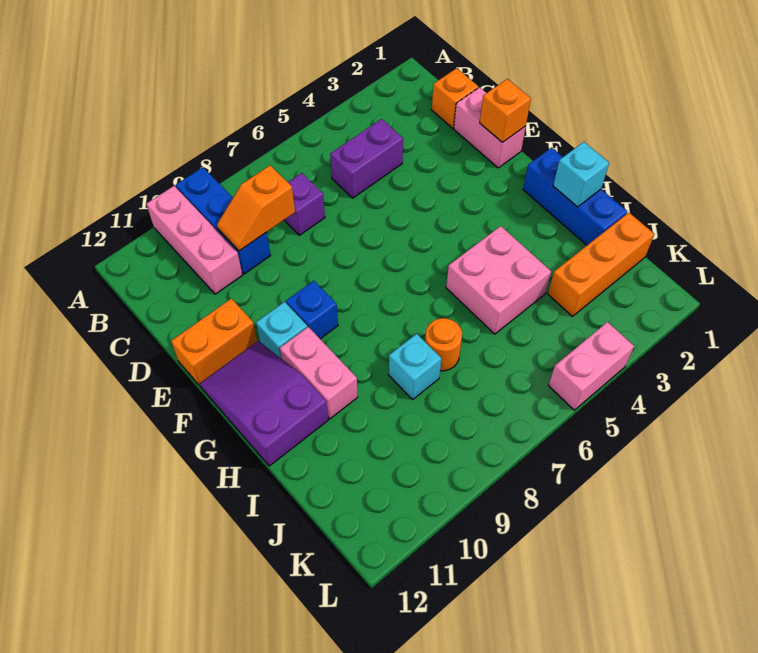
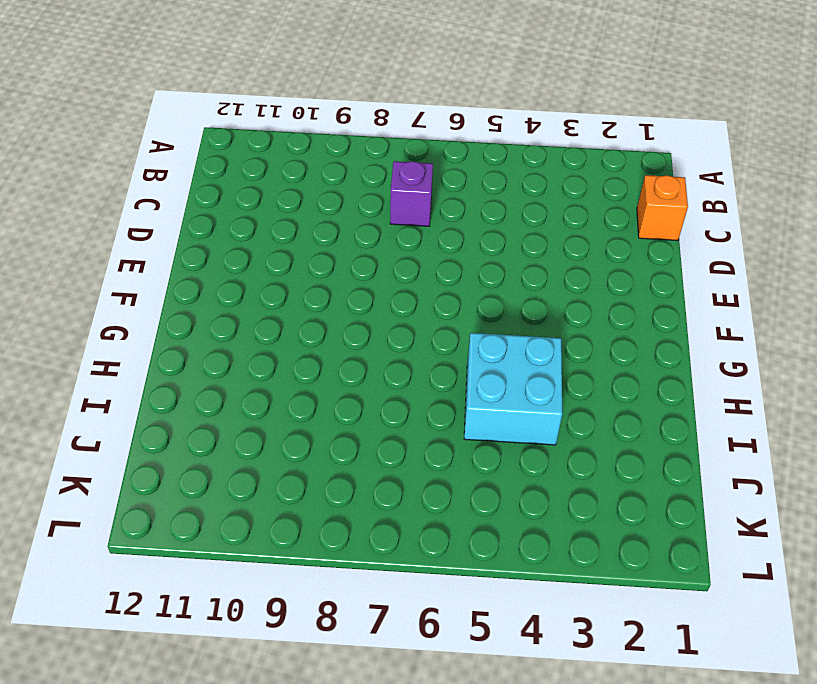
cyan 2x2 brick [464,333,562,445] -> pink 2x2 brick [446,226,551,334]
none -> blue 1x3 brick [176,167,271,274]
none -> pink 1x3 brick [146,186,242,294]
none -> purple 1x2 brick [330,119,403,198]

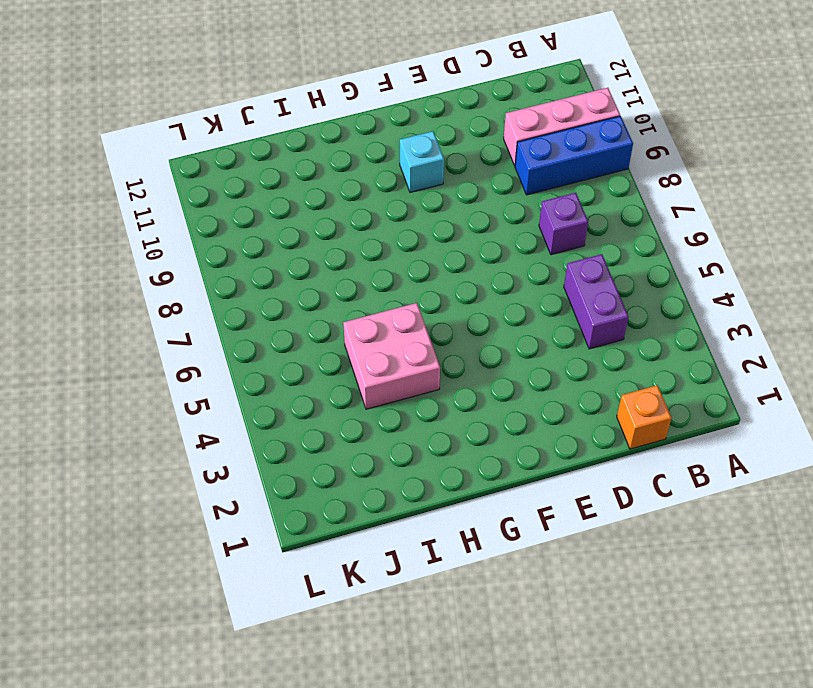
none -> pink 1x2 brick [454,87,526,168]
none -> orange 1x2 brick [171,298,257,386]
none -> blue 1x1 brick [286,281,338,339]

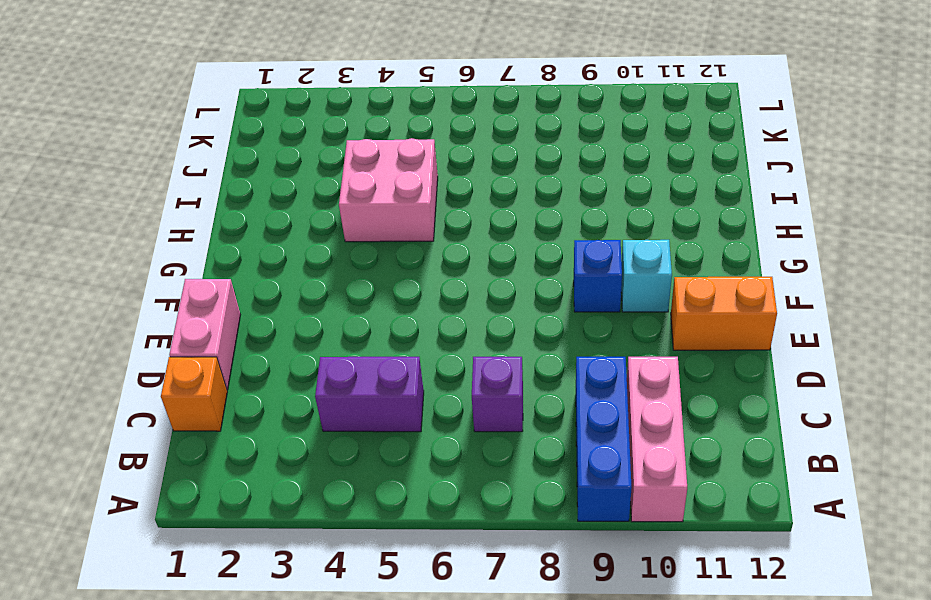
none -> purple 2x3 slope [200,341,328,466]
none -> blue 1x3 brick [523,148,627,245]
none -> pink 1x2 brick [280,327,358,419]

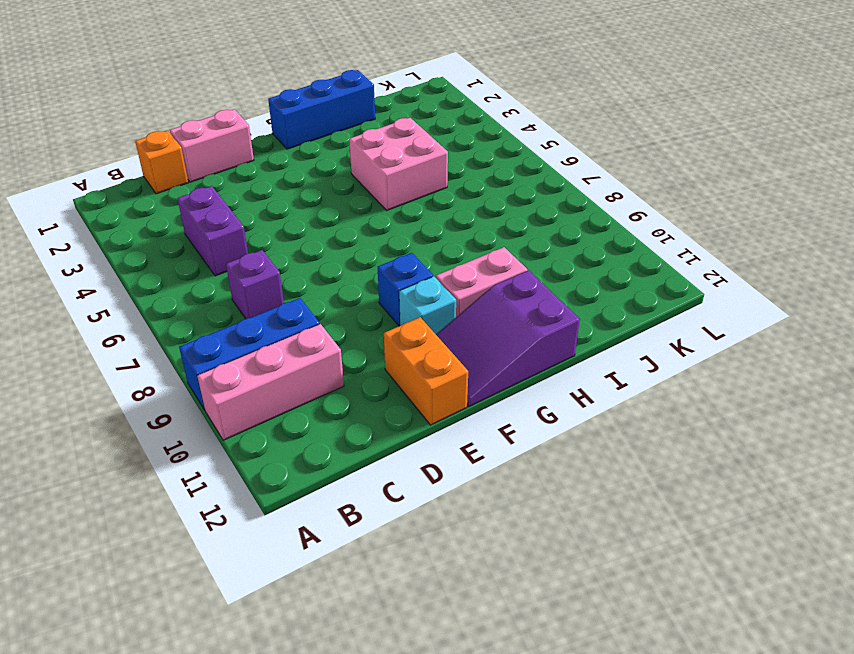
none -> orange 1x1 round brick [425,318,462,371]
none -> cyan 1x1 brick [389,334,441,399]
none -> orange 1x3 brick [548,213,654,316]

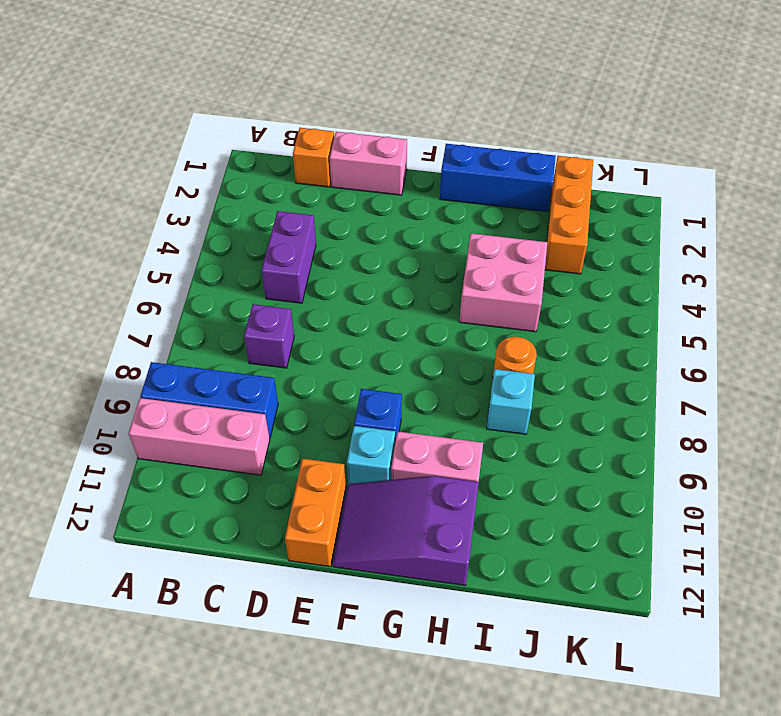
none -> pink 1x2 brick [549,322,634,410]
none -> orange 1x2 slope [217,165,295,251]
none -> orange 1x1 brick [480,79,531,142]

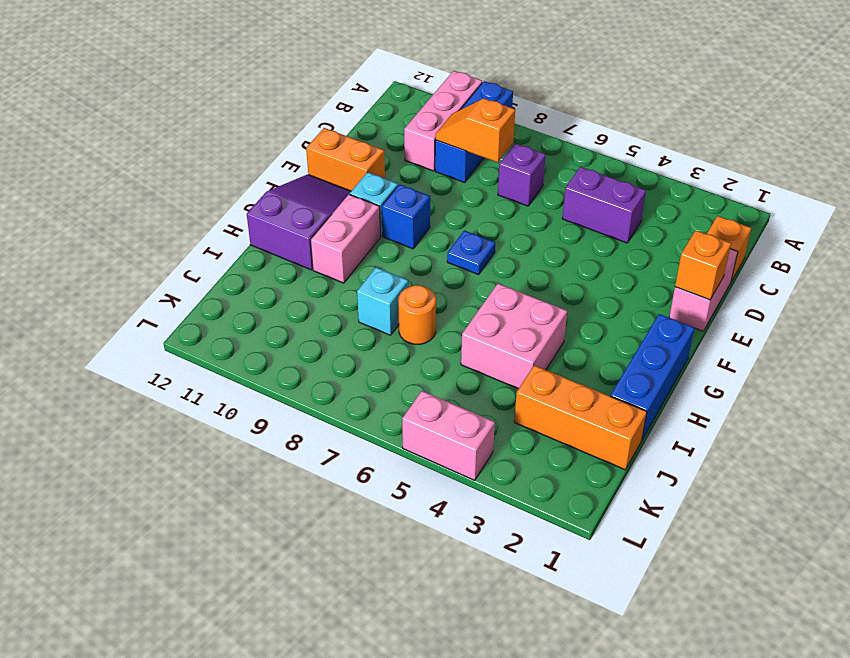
blue 1x1 plate [447,230,495,275] -> none
none -> cyan 1x1 brick [553,142,609,207]

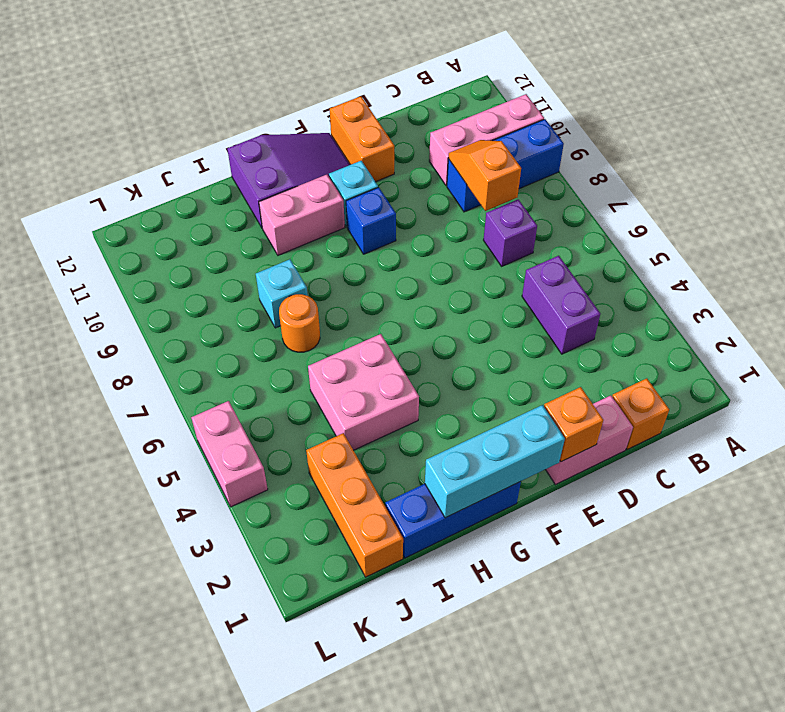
cyan 1x3 brick [425,405,565,518] -> cyan 1x1 brick [553,142,609,207]

